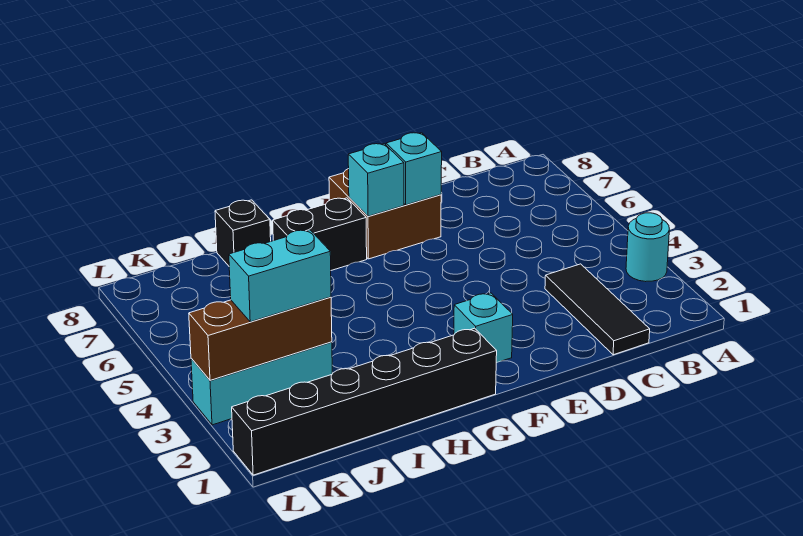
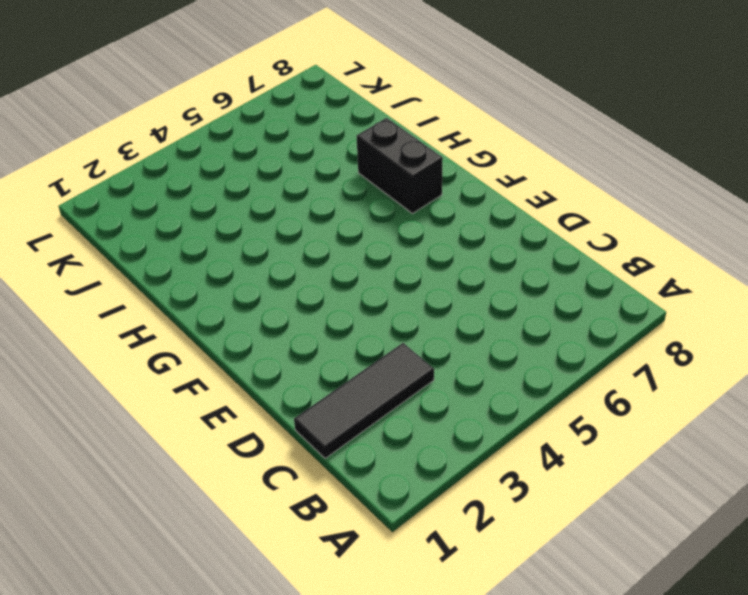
none -> cyan 1x1 round brick [626,213,669,282]
none -> brown 2x2 brick [329,169,441,259]
none -> cyan 1x1 brick [454,293,513,363]

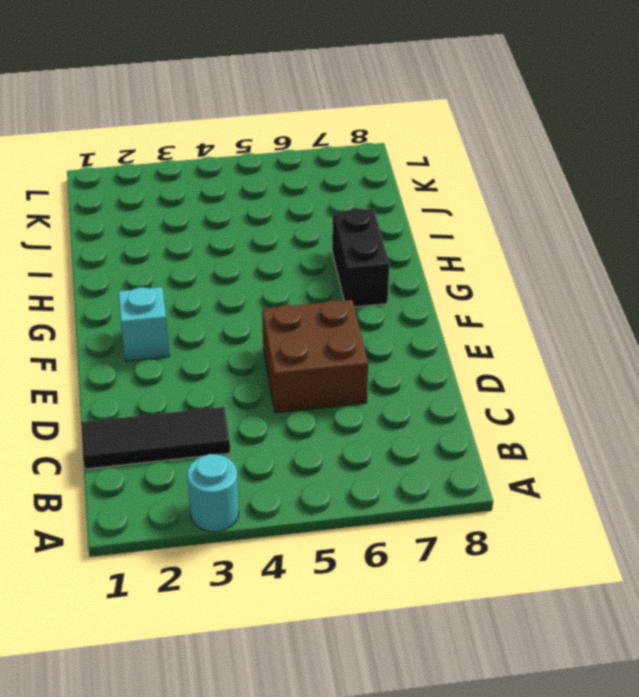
brown 2x2 brick [262,300,368,413] -> brown 2x2 brick moved to [329,169,441,259]
none -> black 1x6 brick [232,328,497,475]
none -> black 1x1 brick [215,200,271,266]
none -> cyan 1x3 brick [191,342,332,425]

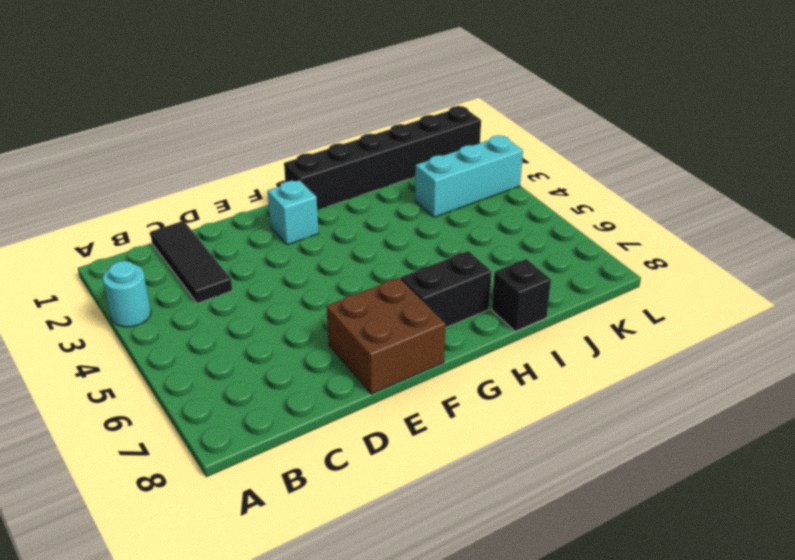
none -> cyan 1x1 brick [386,133,442,205]
none -> cyan 1x1 brick [348,144,404,216]
none -> brown 1x3 brick [189,297,332,380]

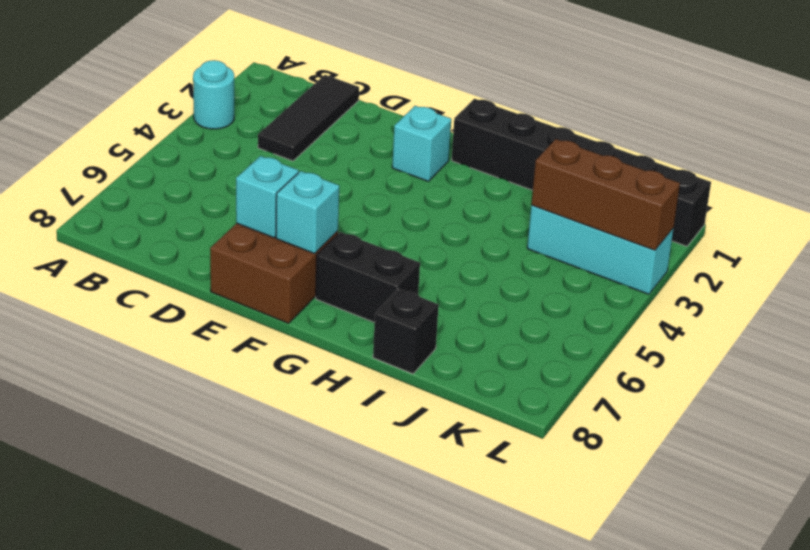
none -> cyan 1x2 brick [229,230,331,322]

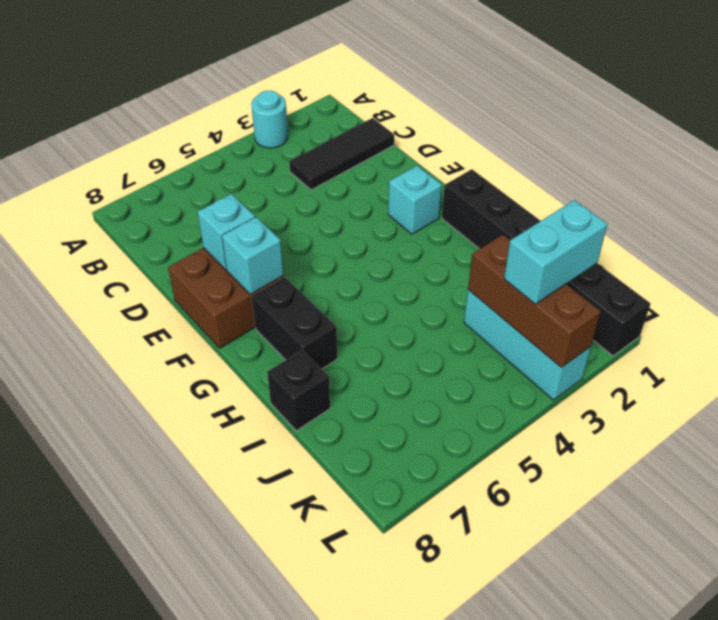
cyan 1x2 brick [504,200,607,304] -> cyan 1x2 brick turned to [229,230,331,322]

